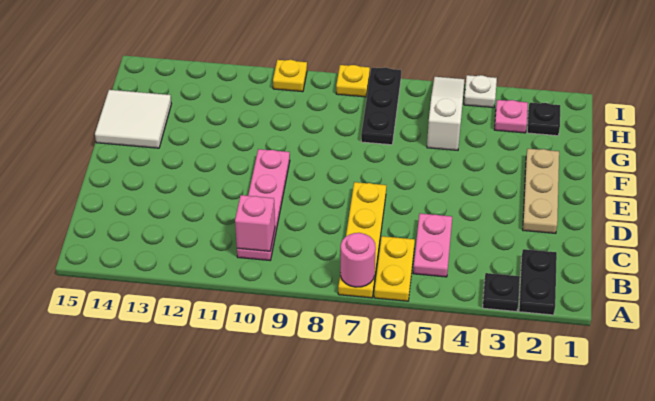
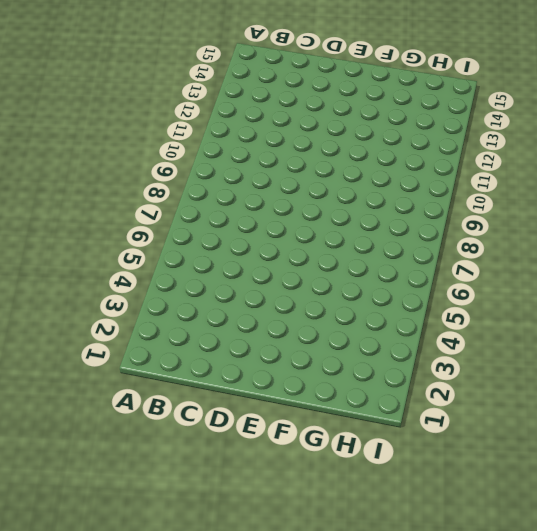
none -> black 1x2 plate [519,249,557,315]
none -> black 1x1 plate [483,273,520,312]
none -> yellow 1x2 plate [374,236,415,301]

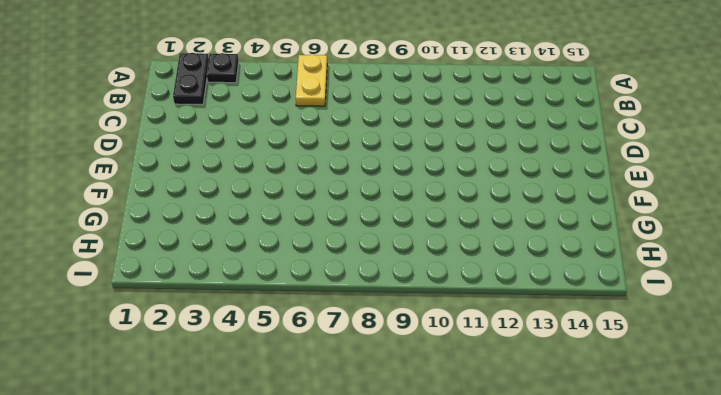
none -> yellow 1x4 plate [338,182,386,298]
none -> pink 1x2 plate [413,214,452,277]
none -> pink 1x4 plate [237,149,290,260]

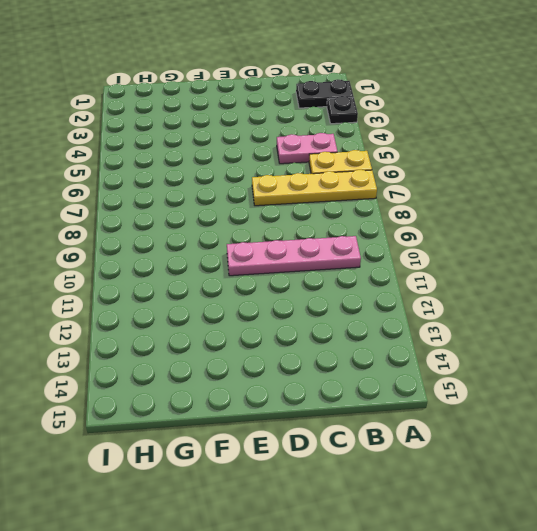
none -> tan 1x3 plate [523,149,559,233]
none -> white 2x2 tile [95,90,171,148]
none -> white 1x3 slope [427,77,465,150]

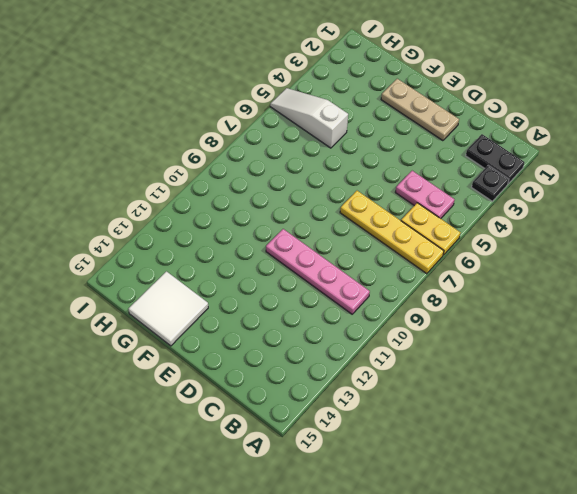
none -> black 1x3 plate [361,67,401,145]
none -> black 1x1 plate [527,103,560,136]
none -> pink 1x1 plate [495,100,528,133]

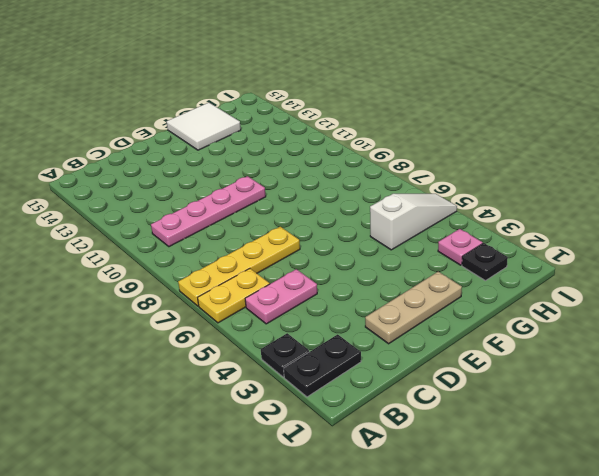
none -> black 1x3 plate [361,67,401,145]
none -> white 1x1 plate [464,75,497,108]
none -> yellow 1x1 plate [336,65,370,97]

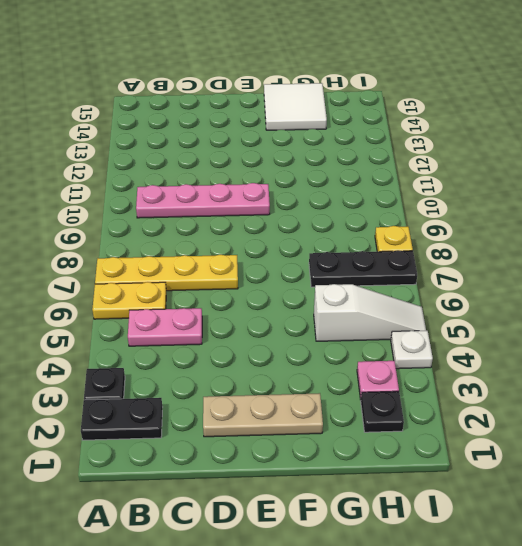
none -> yellow 1x1 plate [273,60,307,92]
none -> pink 1x1 round brick [340,233,376,287]
none -> pink 1x1 brick [235,195,275,251]

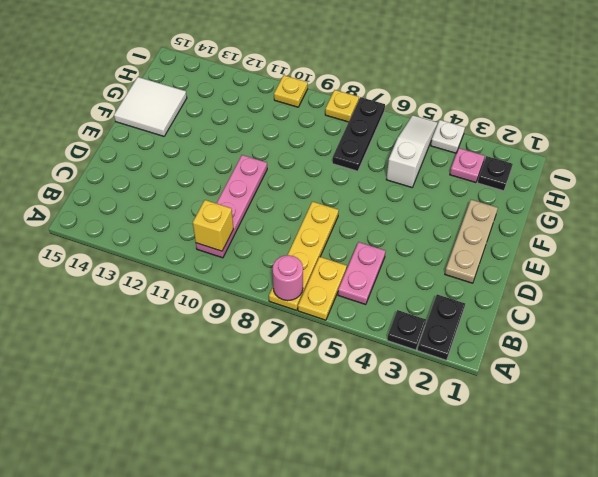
yellow 1x1 brick [193,200,233,251] -> pink 1x1 brick [235,195,275,251]

